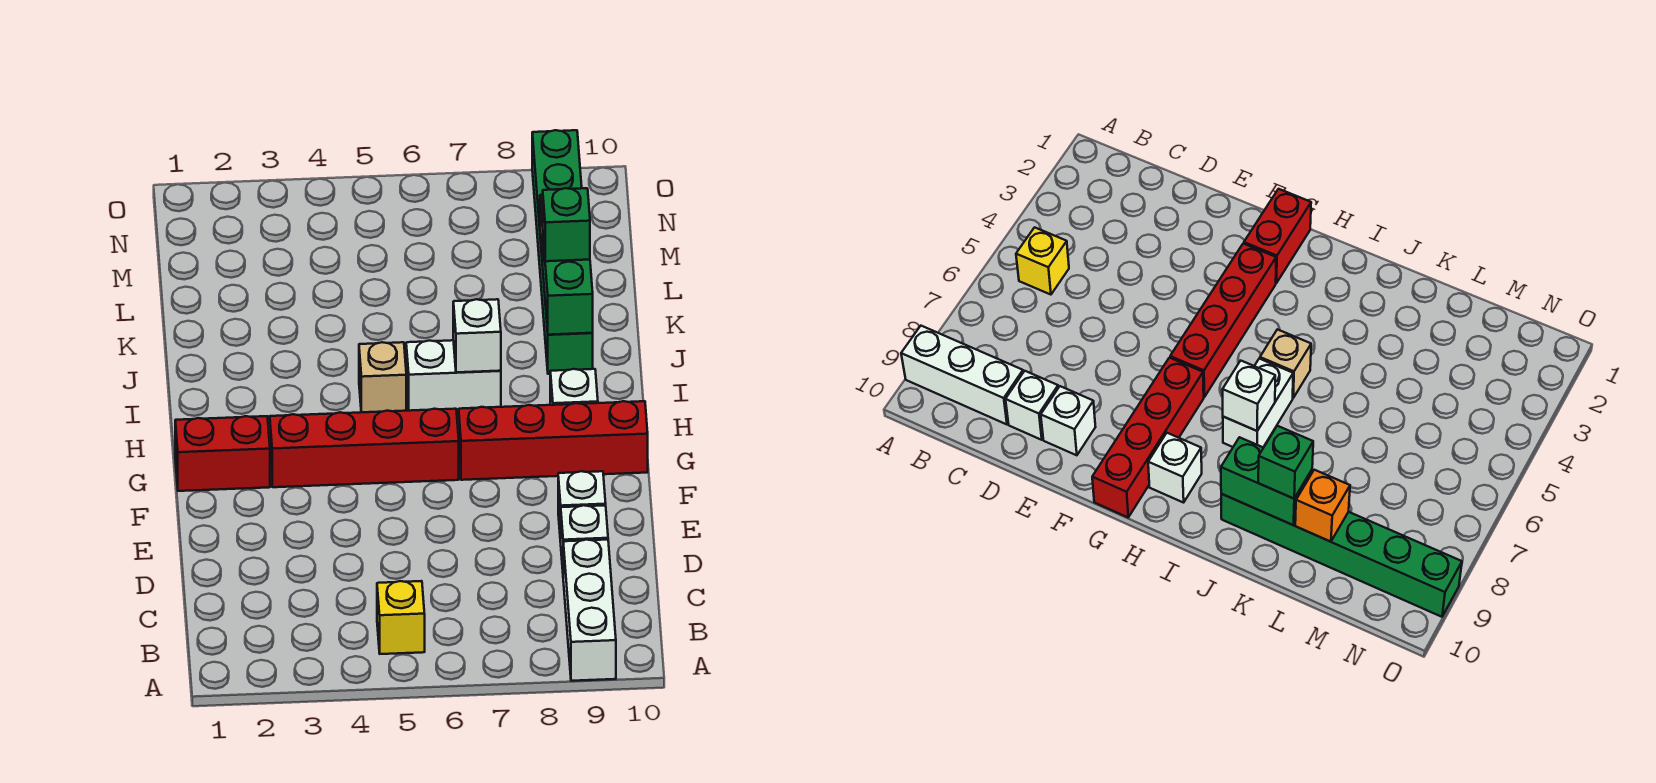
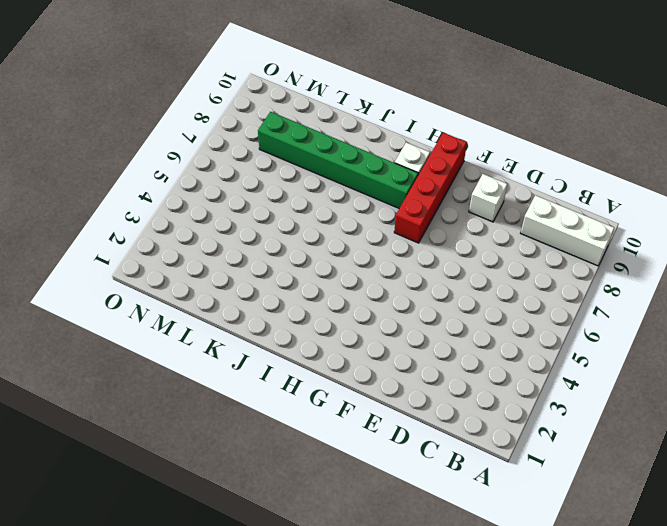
green 1x6 brick [258,112,418,208] -> green 1x6 brick moved to [532,130,593,374]
none -> yellow 1x1 brick [377,581,425,654]
none -> white 1x1 brick [561,505,608,569]
none -> red 1x2 brick [175,416,270,491]

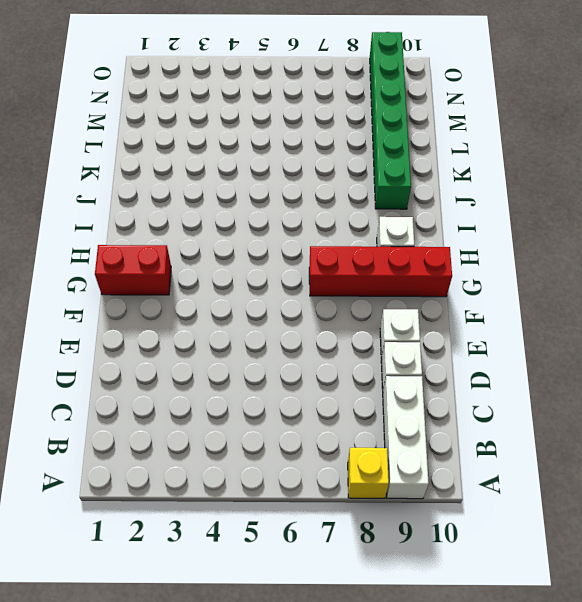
yellow 1x1 brick [348,448,389,498] -> yellow 1x1 brick moved to [377,581,425,654]
none -> red 1x4 brick [270,409,459,487]
none -> tan 1x1 brick [359,342,406,412]
none -> white 1x2 brick [406,340,501,412]

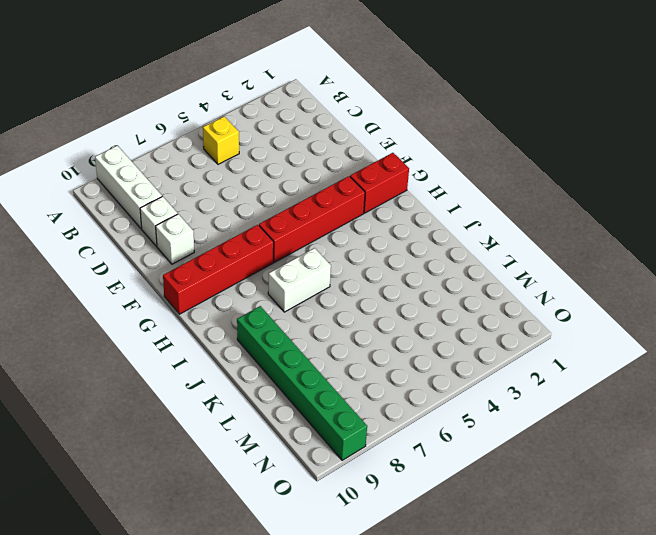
none -> white 1x1 brick [550,369,598,405]
none -> tan 1x1 brick [359,342,406,412]
none -> white 1x1 brick [453,299,501,372]

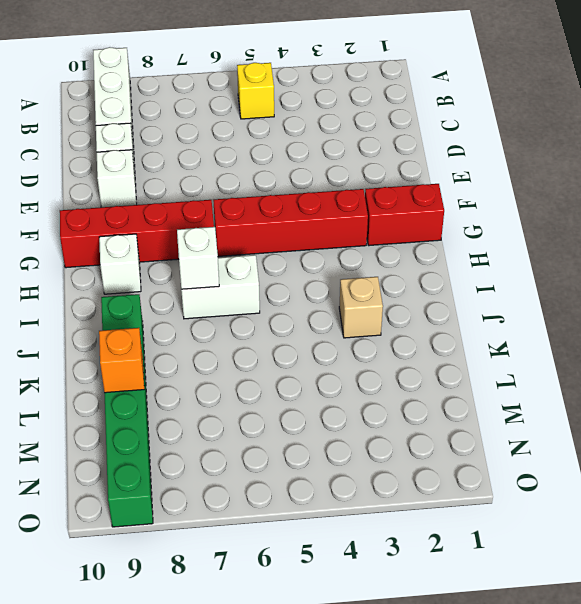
tan 1x1 brick [339,277,383,338] -> tan 1x1 brick moved to [359,342,406,412]
none -> green 1x2 brick [543,239,593,335]
none -> green 1x1 brick [543,188,590,261]

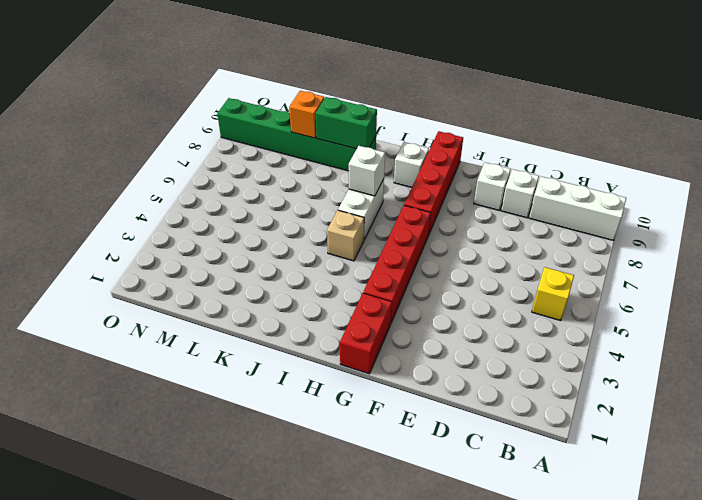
none -> green 1x1 brick [543,188,590,261]

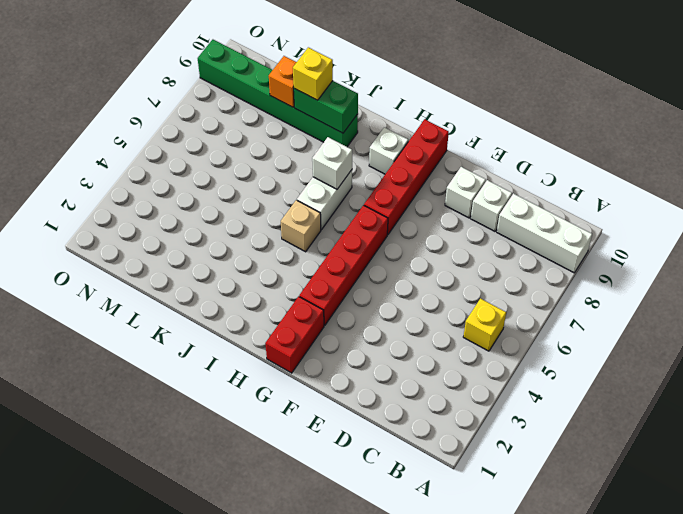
yellow 1x1 brick [293,47,333,100] -> green 1x1 brick [543,188,590,261]

